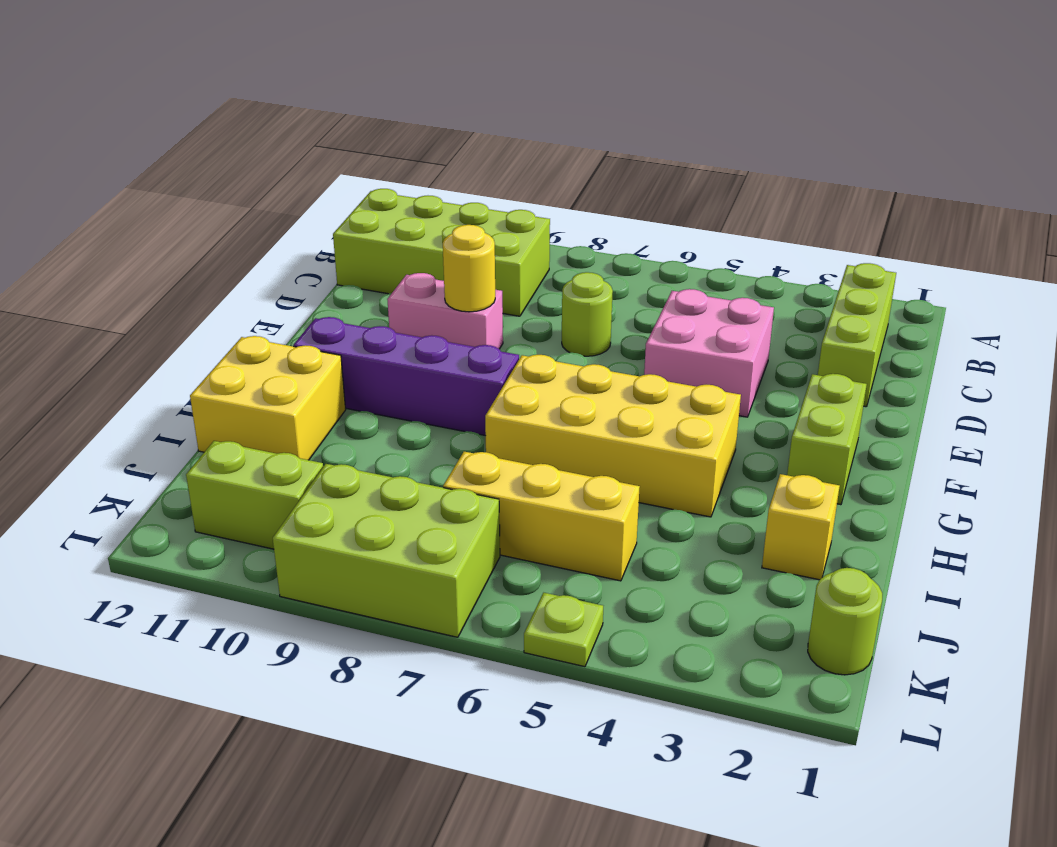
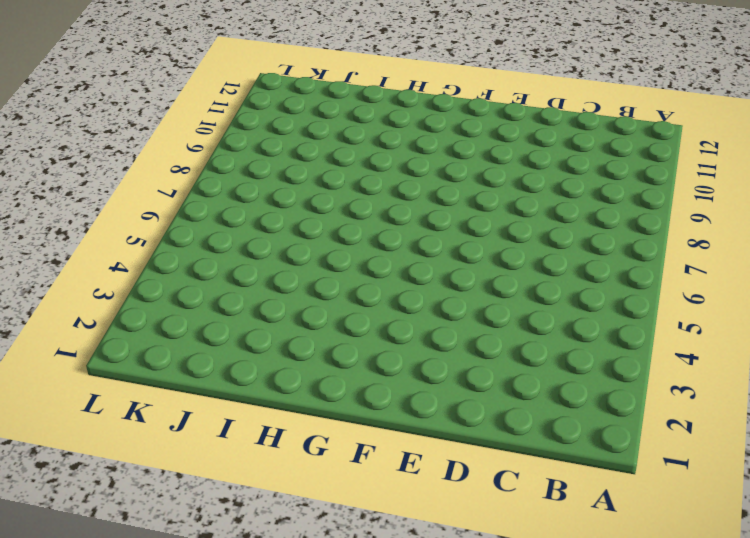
none -> lime 1x3 brick [818,263,896,407]
none -> lime 2x4 brick [333,189,550,316]
none -> pink 2x2 brick [644,289,774,417]

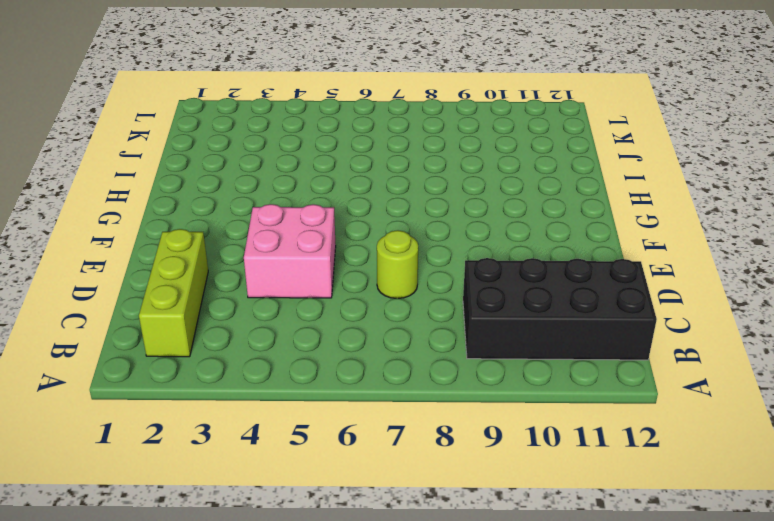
black 2x4 brick [463,258,657,360] -> lime 2x4 brick [333,189,550,316]
none -> pink 1x2 brick [387,273,503,349]
none -> lime 1x2 brick [787,374,867,505]
none -> yellow 2x4 brick [485,355,741,517]

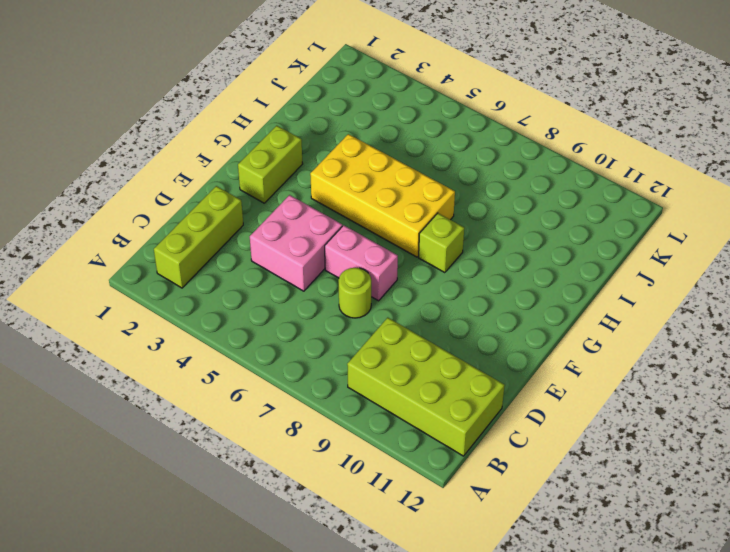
pink 1x2 brick [325,225,398,301] -> pink 1x2 brick moved to [387,273,503,349]
lime 1x1 brick [419,213,464,273] -> purple 1x4 brick [293,317,519,436]
none -> yellow 2x2 brick [190,336,346,460]
none -> yellow 1x1 brick [762,474,840,580]
none -> yellow 1x3 brick [443,452,640,581]

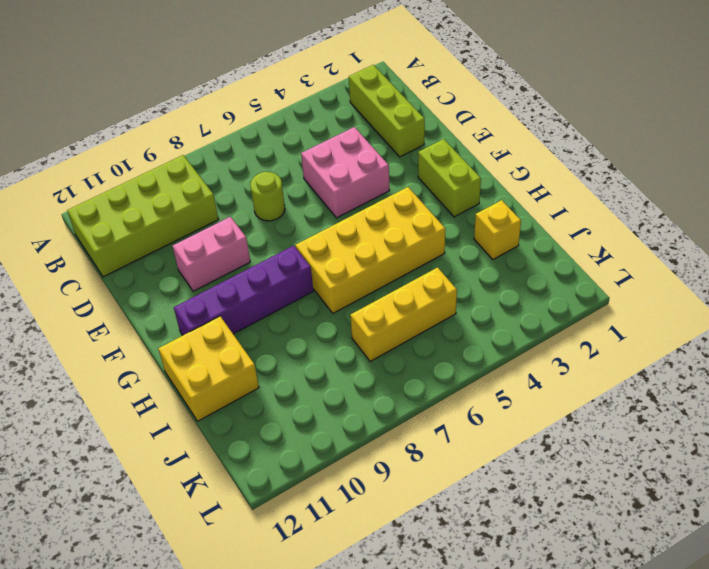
none -> lime 1x1 round brick [808,568,882,675]
none -> lime 2x3 brick [273,464,500,637]
none -> lime 1x2 brick [186,441,323,549]

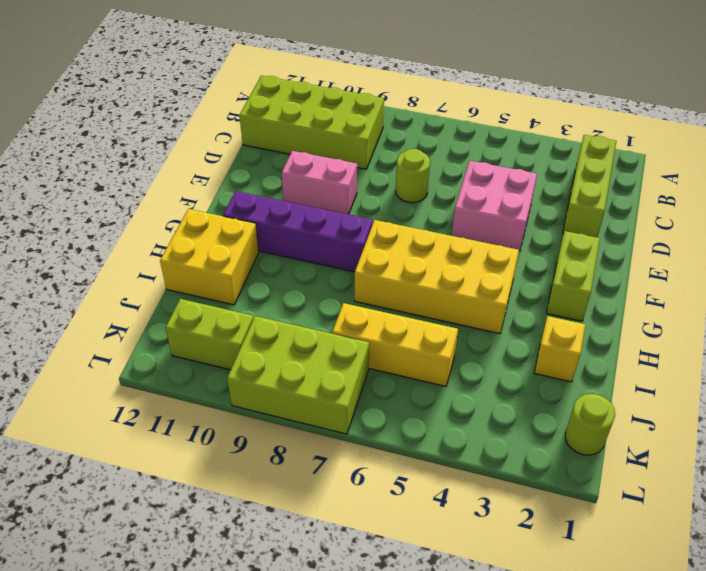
none -> lime 1x1 plate [524,593,603,667]
none -> yellow 1x1 round brick [443,225,495,312]

